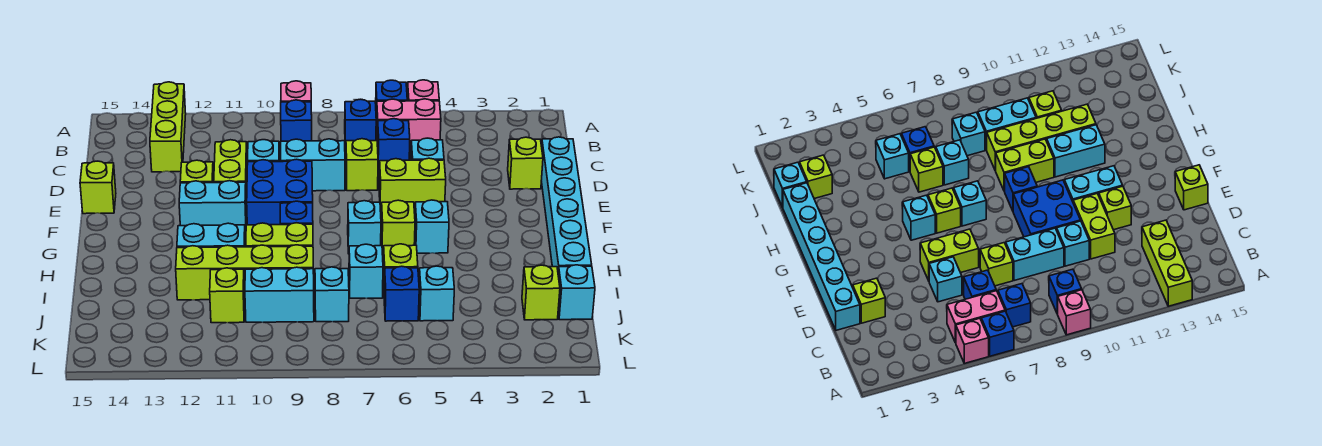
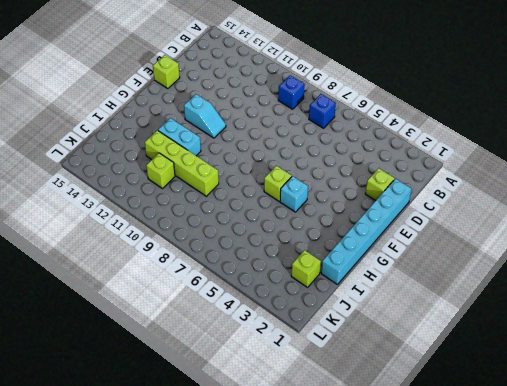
cyan 1x2 slope [184,94,226,138] -> cyan 1x2 brick [179,181,246,233]
none -> pink 1x1 brick [407,80,439,101]
none -> blue 1x1 brick [376,80,407,130]
none -> pink 1x1 brick [281,81,311,102]
none -> lime 1x3 brick [150,82,186,172]

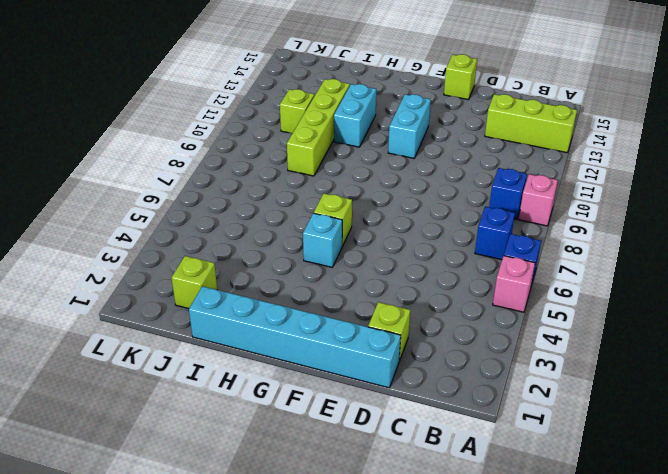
none -> pink 1x2 brick [376,99,441,150]
none -> blue 1x1 brick [377,119,410,170]
none -> cyan 1x1 brick [411,138,444,160]
none -> lime 1x1 brick [346,139,378,191]

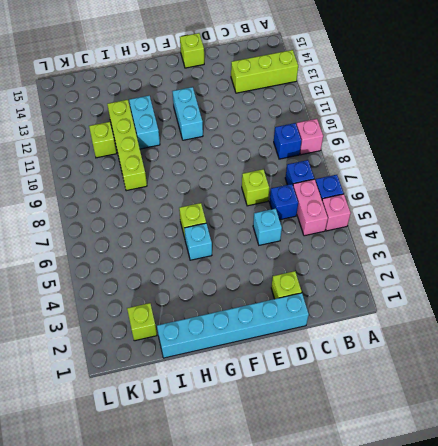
none -> cyan 1x2 brick [281,139,345,191]
none -> cyan 1x1 brick [248,140,279,162]
none -> lime 1x2 brick [214,140,247,208]
none -> lime 1x2 brick [379,158,446,211]

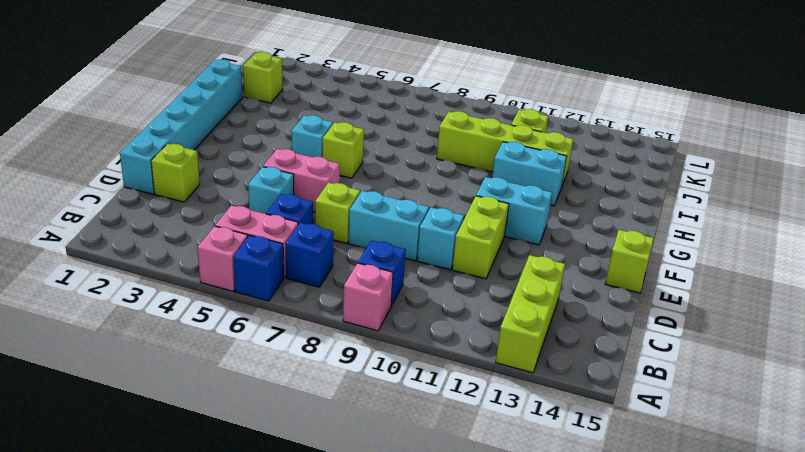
pink 1x2 brick [263,149,340,212] -> lime 1x2 brick [379,158,446,211]
none -> blue 2x2 brick [247,159,313,225]
none -> lime 1x1 brick [180,160,214,183]
none -> cyan 1x1 brick [348,201,381,254]
none -> blue 1x1 brick [280,201,313,225]

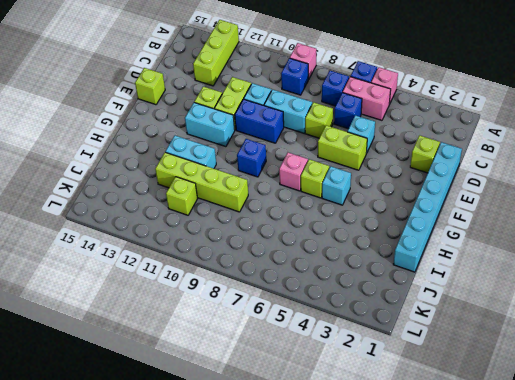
blue 1x2 brick [235,99,284,143] -> blue 2x2 brick [247,159,313,225]
pink 1x1 brick [279,153,308,191] -> cyan 1x1 brick [348,201,381,254]
none -> lime 1x2 brick [246,223,313,247]
none -> lime 1x1 brick [383,244,418,284]
none -> cyan 1x1 brick [349,244,383,298]
none -> cyan 1x1 brick [558,265,595,320]

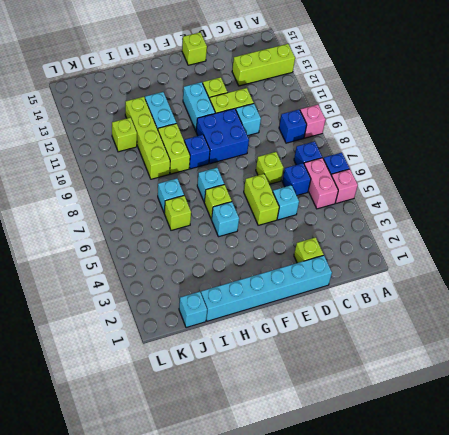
none -> cyan 1x2 brick [281,139,345,191]
none -> lime 1x1 brick [522,265,560,320]
none -> cyan 1x1 brick [419,266,454,321]
none -> blue 1x1 brick [384,266,419,321]

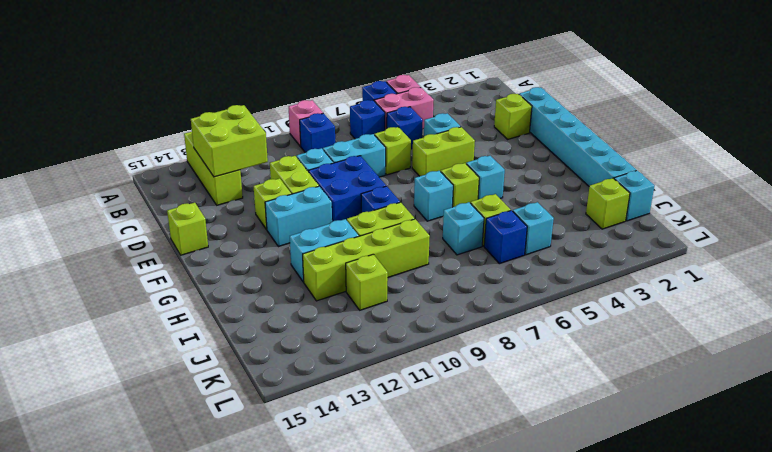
lime 2x2 brick [191,105,268,177] -> none
none -> cyan 1x1 brick [315,267,349,322]
none -> cyan 1x2 brick [245,267,314,322]

